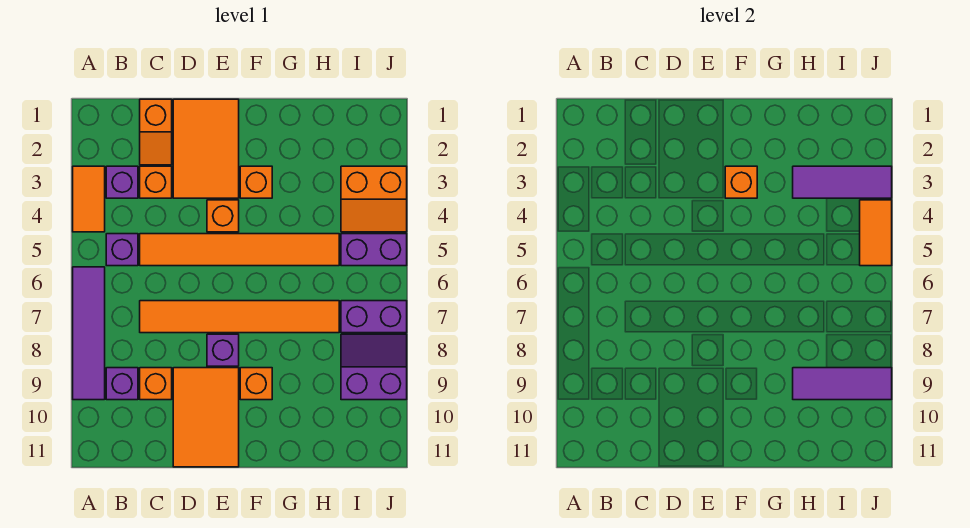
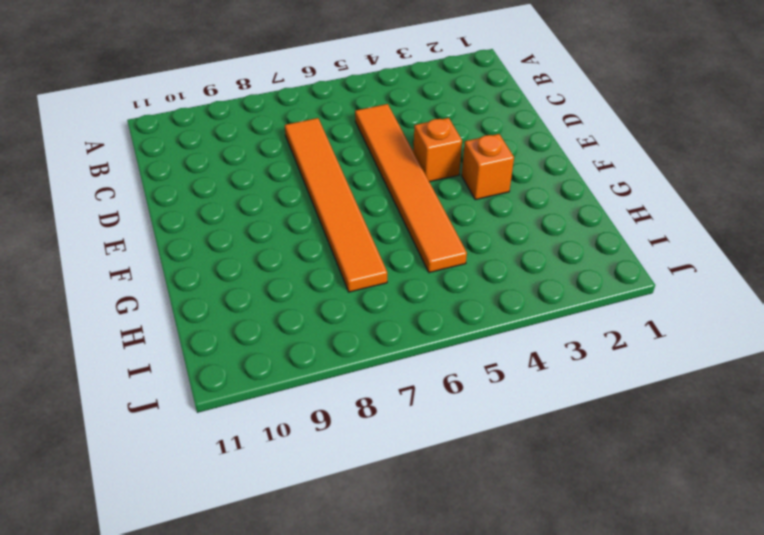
none -> orange 1x2 tile [73,166,105,232]
none -> purple 1x4 tile [73,267,105,400]
none -> purple 1x1 brick [106,166,138,198]

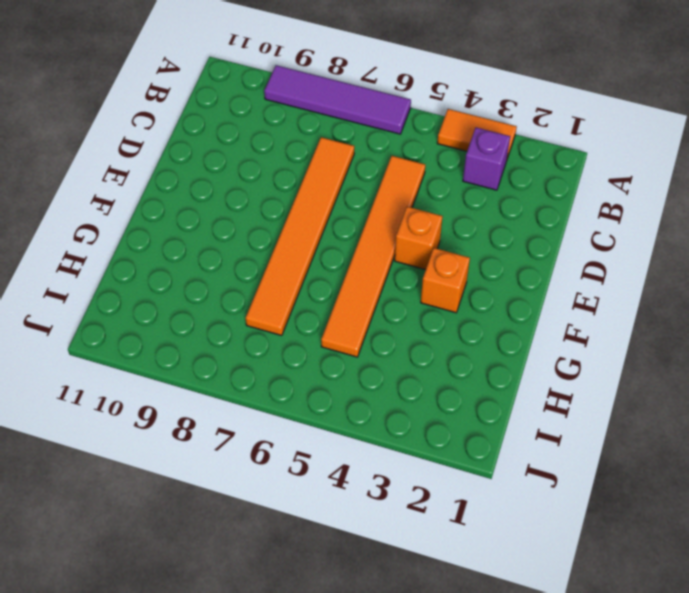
none -> purple 1x1 brick [106,234,138,266]
none -> purple 1x1 brick [106,368,138,400]
none -> orange 1x2 slope [140,99,172,165]

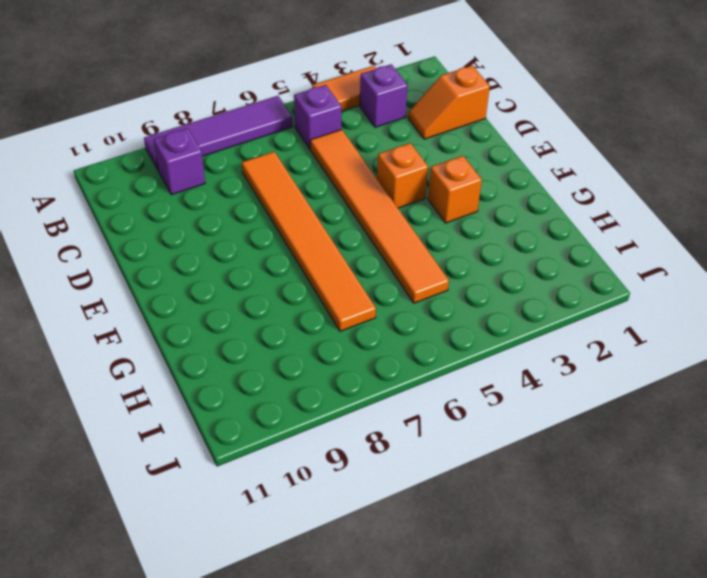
none -> orange 1x1 brick [140,166,172,198]
none -> orange 1x1 brick [140,368,172,400]
none -> orange 2x3 tile [173,99,239,198]

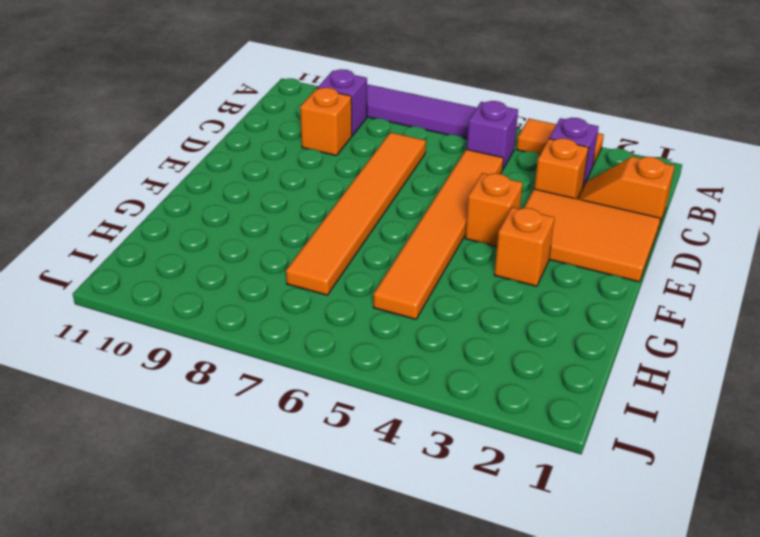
none -> orange 2x3 tile [173,368,239,467]
none -> purple 1x1 brick [207,334,239,366]
none -> orange 1x1 brick [240,368,272,400]

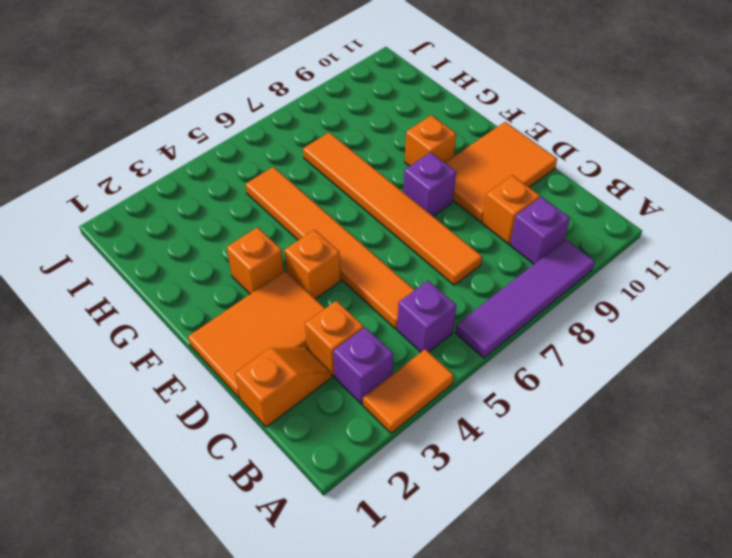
none -> orange 2x2 slope [341,166,407,232]
none -> purple 1x2 brick [341,234,407,266]
none -> purple 1x2 brick [341,301,407,333]

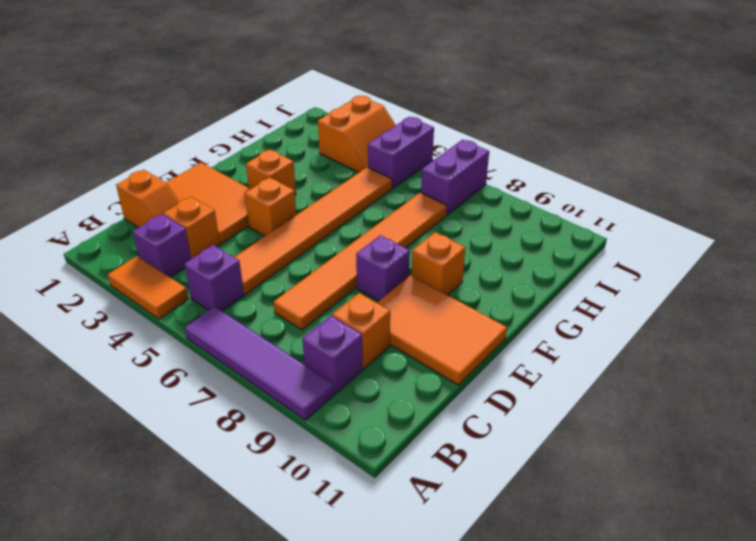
none -> purple 2x2 slope [341,334,407,400]
none -> orange 1x1 brick [725,166,757,198]
none -> purple 1x3 tile [793,166,892,198]

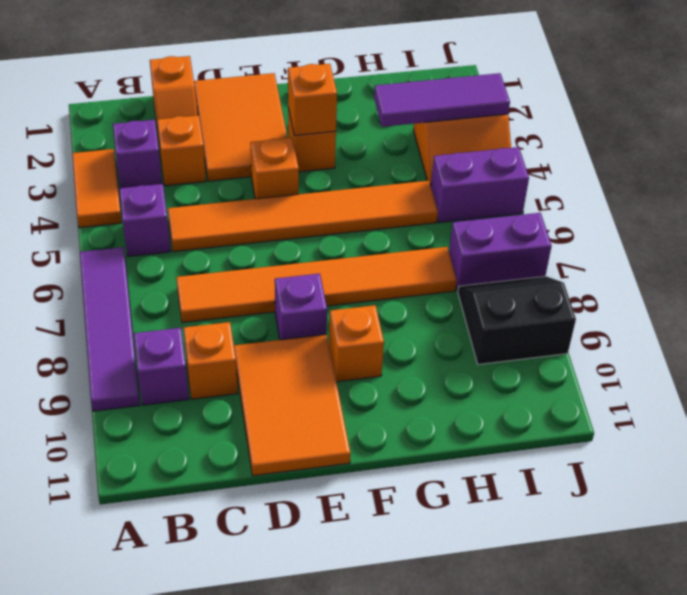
black 2x2 slope [458,276,576,365] -> purple 2x2 slope [341,334,407,400]
none -> purple 1x3 tile [793,368,892,400]
none -> orange 1x2 tile [860,200,892,266]

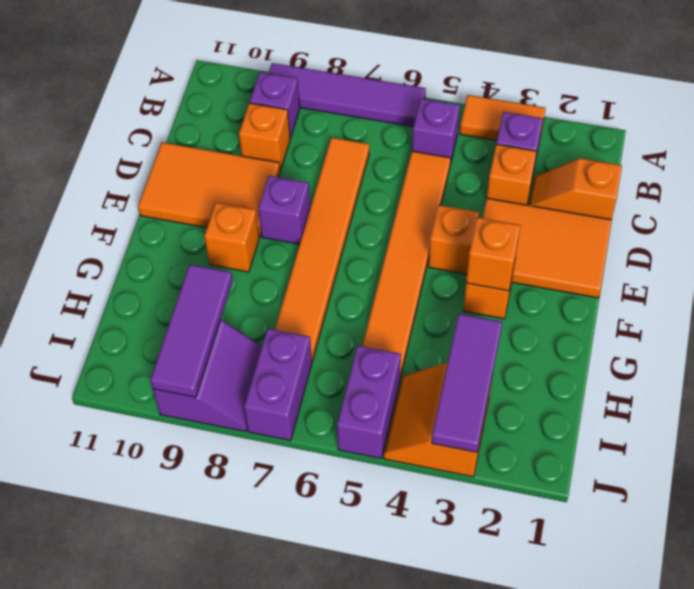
none -> orange 1x2 tile [860,200,892,266]

